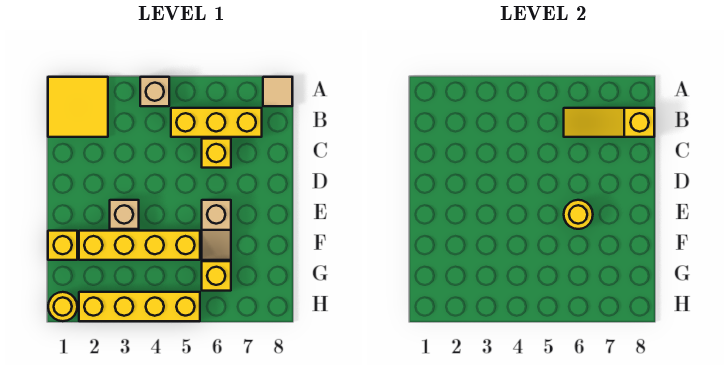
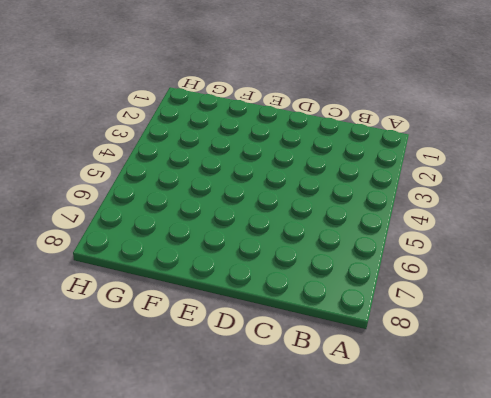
none -> yellow 2x2 tile [48,77,108,137]
none -> tan 1x1 brick [140,77,169,106]
none -> tan 1x1 tile [263,77,292,106]

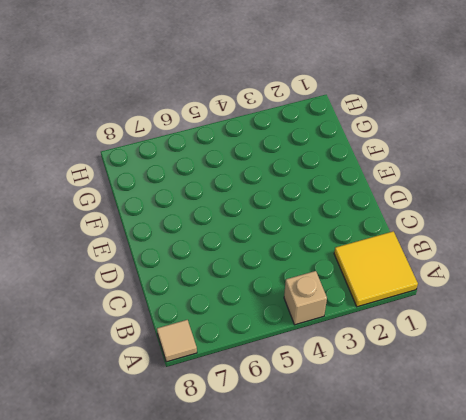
none -> yellow 1x3 brick [171,108,262,137]
none -> yellow 1x1 brick [202,139,231,168]
none -> tan 1x1 brick [110,200,139,229]

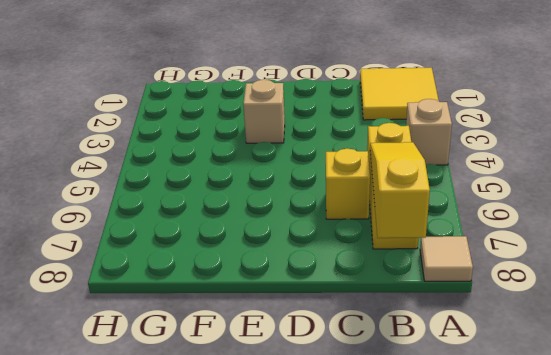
none -> tan 1x2 slope [202,200,231,260]
none -> yellow 1x1 brick [48,231,77,260]
none -> yellow 1x4 brick [79,231,200,260]

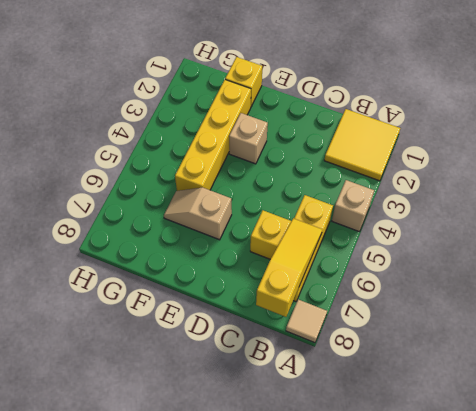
none -> yellow 1x1 brick [202,261,231,291]
none -> yellow 1x1 round brick [48,292,77,321]
none -> yellow 1x4 brick [79,292,200,321]

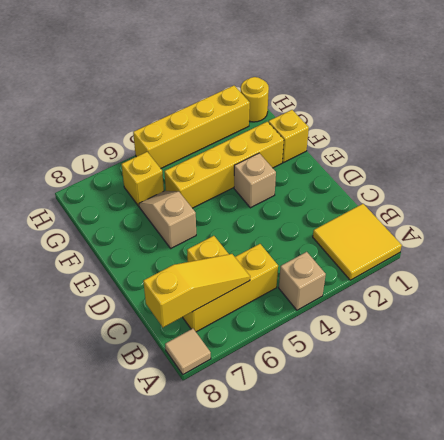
none -> yellow 1x1 round brick [564,200,593,229]

